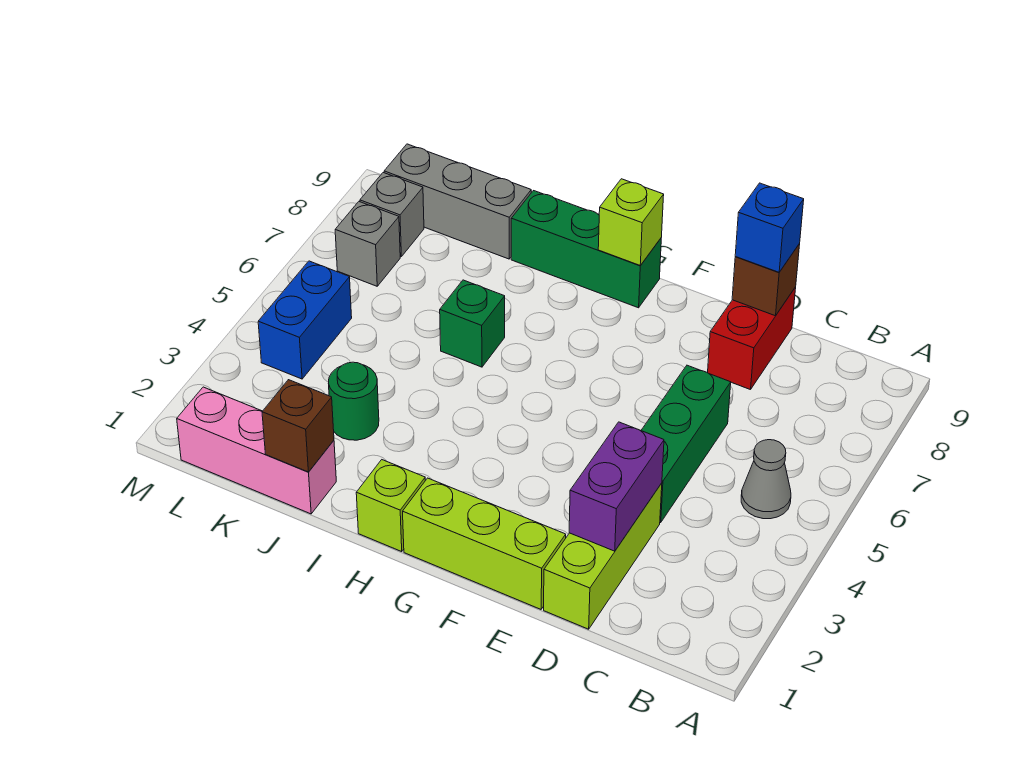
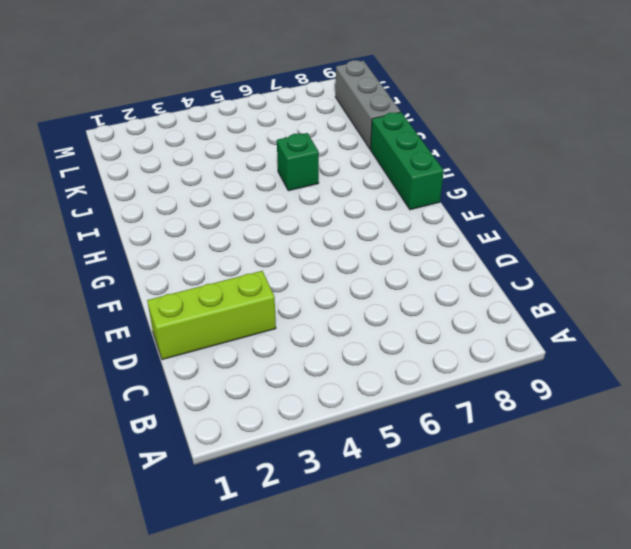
none -> grey 1x1 cone [741,440,791,519]
none -> green 1x3 brick [641,365,731,523]
none -> red 1x2 brick [708,287,796,390]

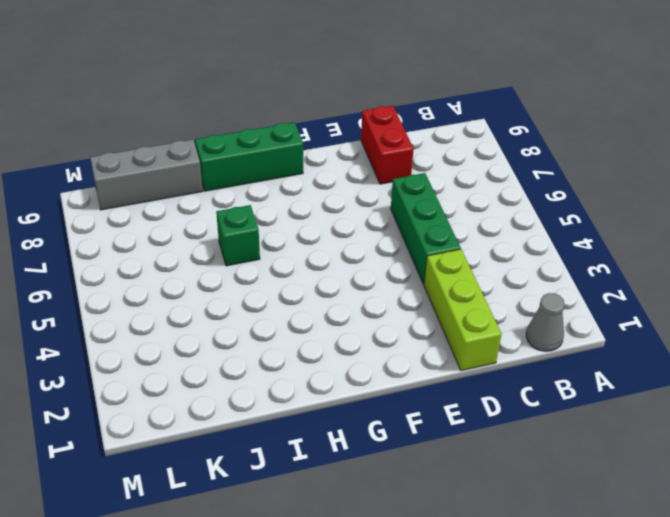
grey 1x1 cone [526,293,565,351] -> grey 1x1 cone moved to [741,440,791,519]
none -> lime 1x3 brick [403,478,566,609]
none -> lime 1x1 brick [356,460,425,551]
none -> pink 1x3 brick [177,387,336,514]

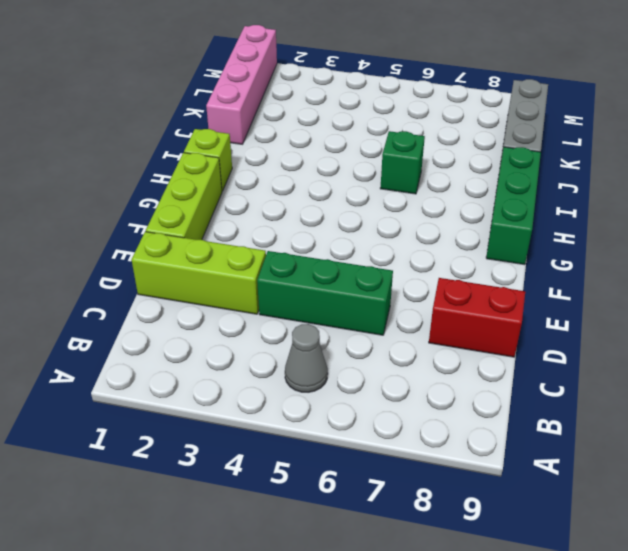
pink 1x4 brick [206,25,277,144] -> pink 1x3 brick [177,387,336,514]
none -> green 1x1 round brick [328,362,379,440]
none -> blue 1x2 brick [258,261,352,379]
none -> grey 1x1 brick [335,202,400,286]

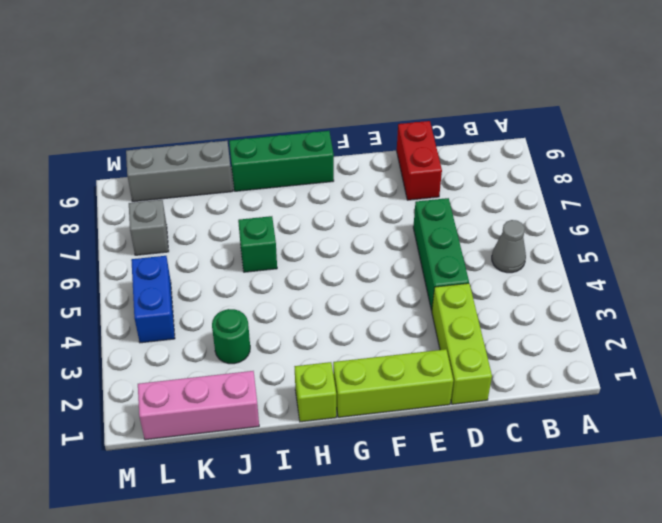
none -> grey 1x1 brick [360,173,424,256]
none -> purple 1x2 brick [569,422,664,551]
none -> brown 1x1 brick [732,244,800,316]

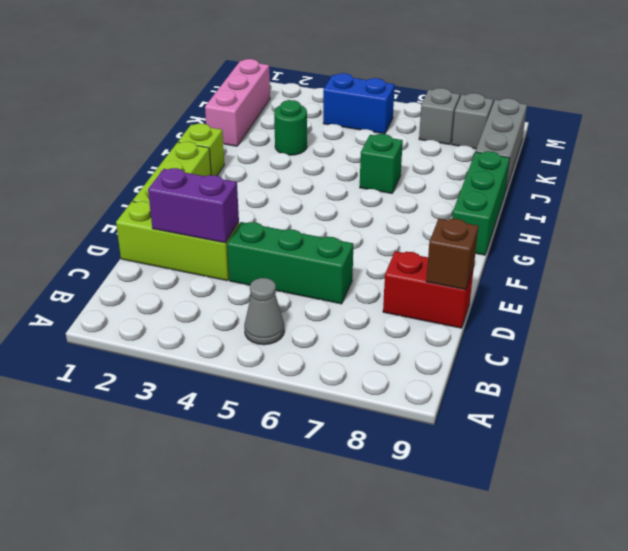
none -> lime 1x1 brick [598,179,664,265]
none -> brown 1x1 brick [262,380,334,472]
none -> blue 1x1 brick [735,183,804,272]

